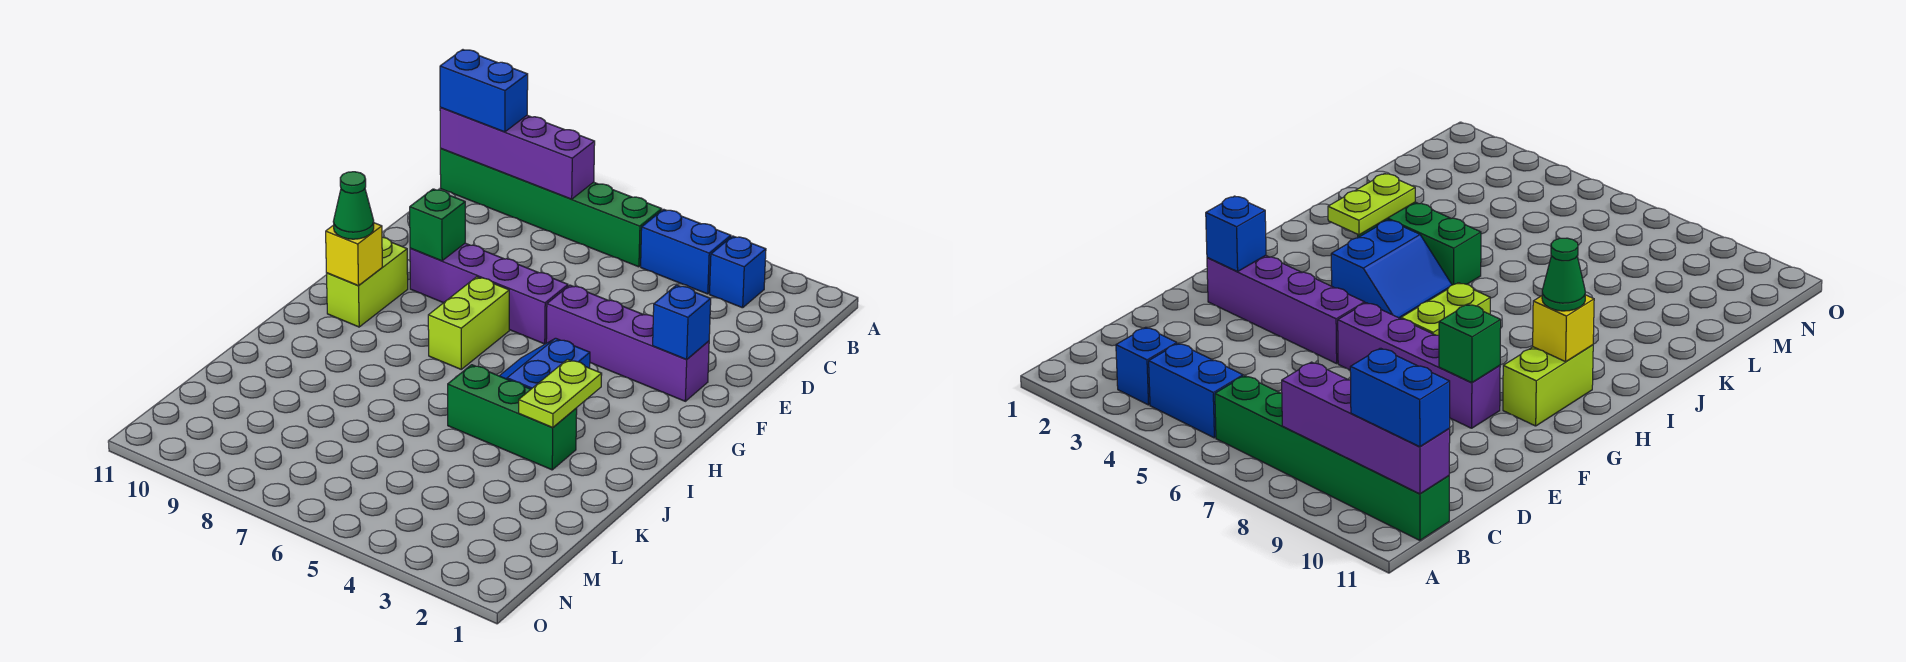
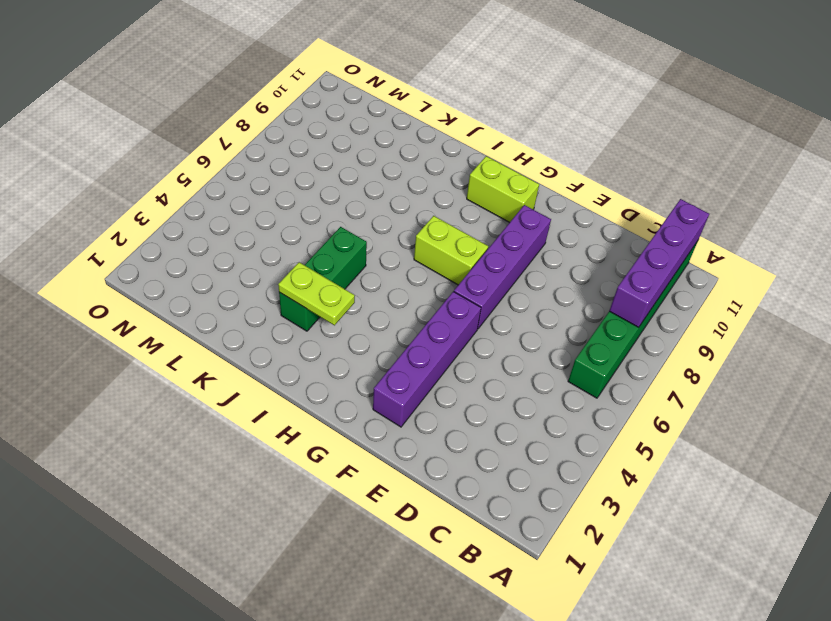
none -> blue 1x1 brick [710,236,766,308]
none -> blue 1x2 brick [641,209,731,294]
none -> blue 2x2 slope [500,338,590,389]

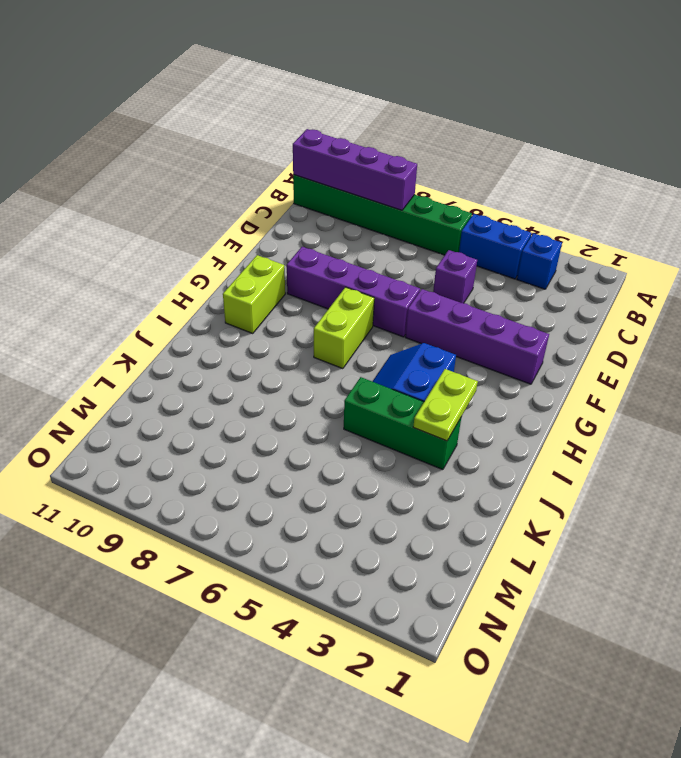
purple 1x1 brick [433,250,477,303] -> none
none -> blue 1x1 brick [653,285,711,360]
none -> green 1x1 brick [410,189,465,261]
none -> yellow 1x1 brick [326,223,382,286]

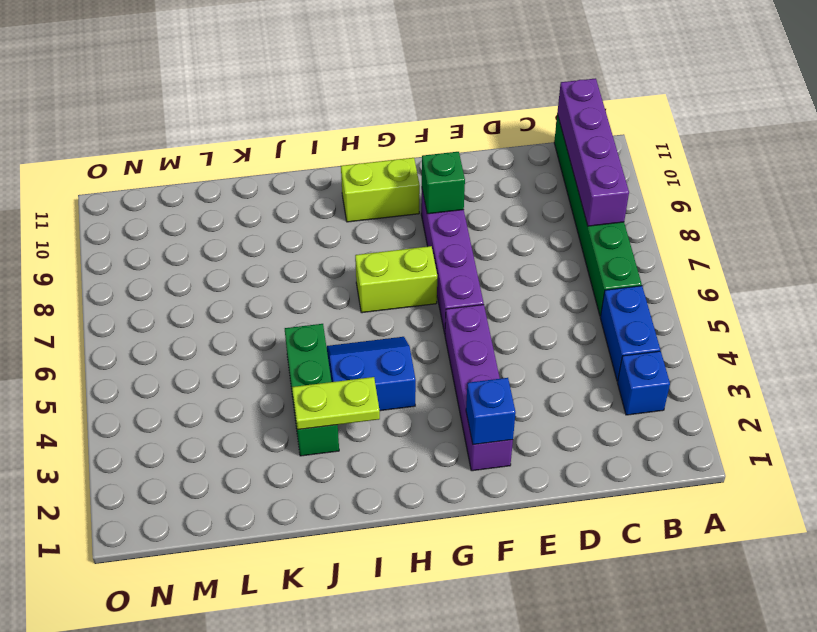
none -> yellow 1x1 brick [326,223,382,286]
none -> blue 1x2 brick [440,50,528,132]
none -> green 1x1 cone [333,172,374,239]

